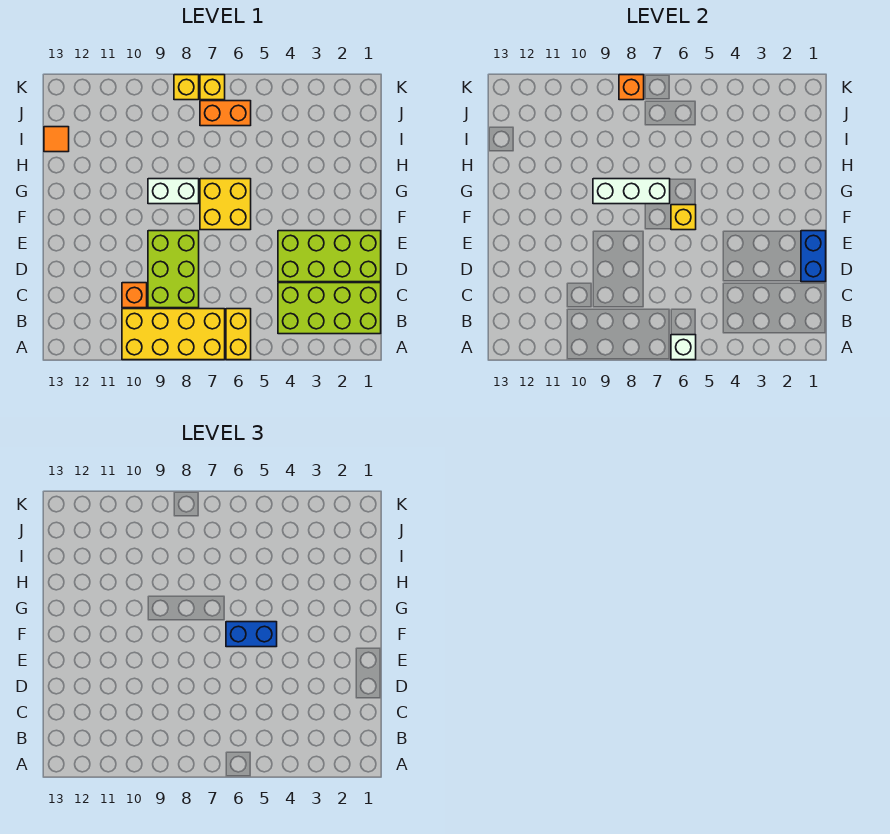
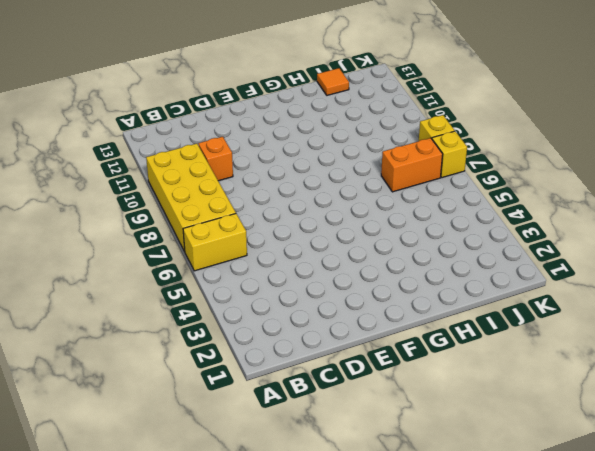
orange 1x2 brick [381,138,443,192] -> orange 1x2 brick turned to [200,101,251,126]
none -> lime 2x4 brick [278,283,381,334]
none -> lime 2x3 brick [148,231,199,308]
none -> lime 2x4 brick [278,231,381,282]

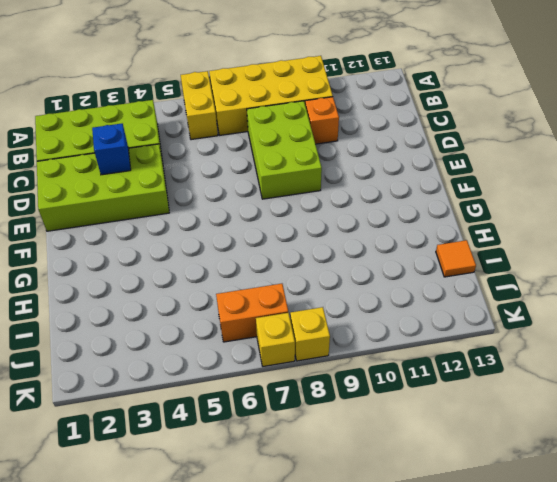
blue 1x1 brick [92,124,131,175] -> none
none -> yellow 2x2 brick [200,179,251,230]
none -> white 1x2 brick [148,179,199,204]
none -> white 1x1 brick [671,335,696,360]

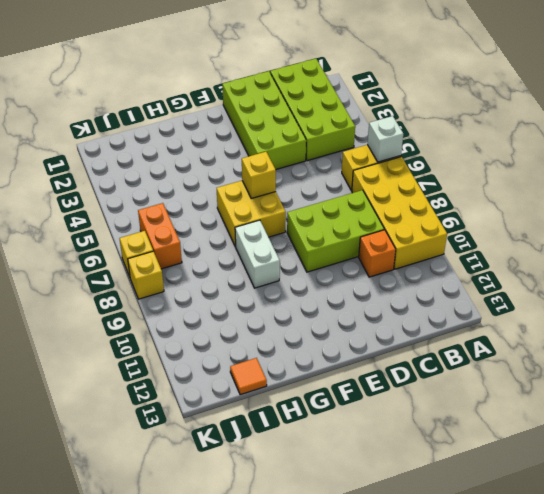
none -> blue 1x2 brick [801,231,826,282]
none -> white 1x3 brick [593,179,670,204]
none -> orange 1x1 brick [619,75,644,100]

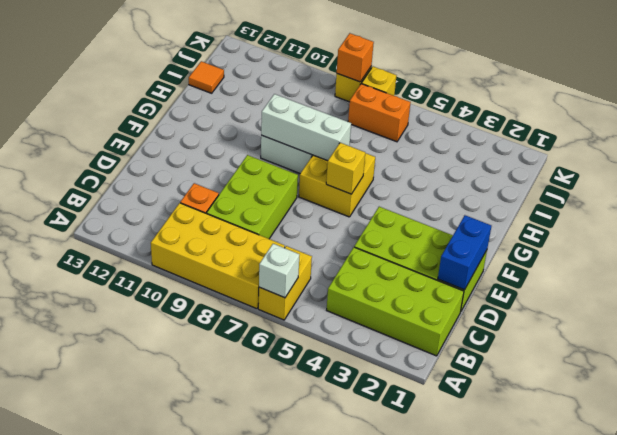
none -> blue 1x2 brick [226,622,277,647]

